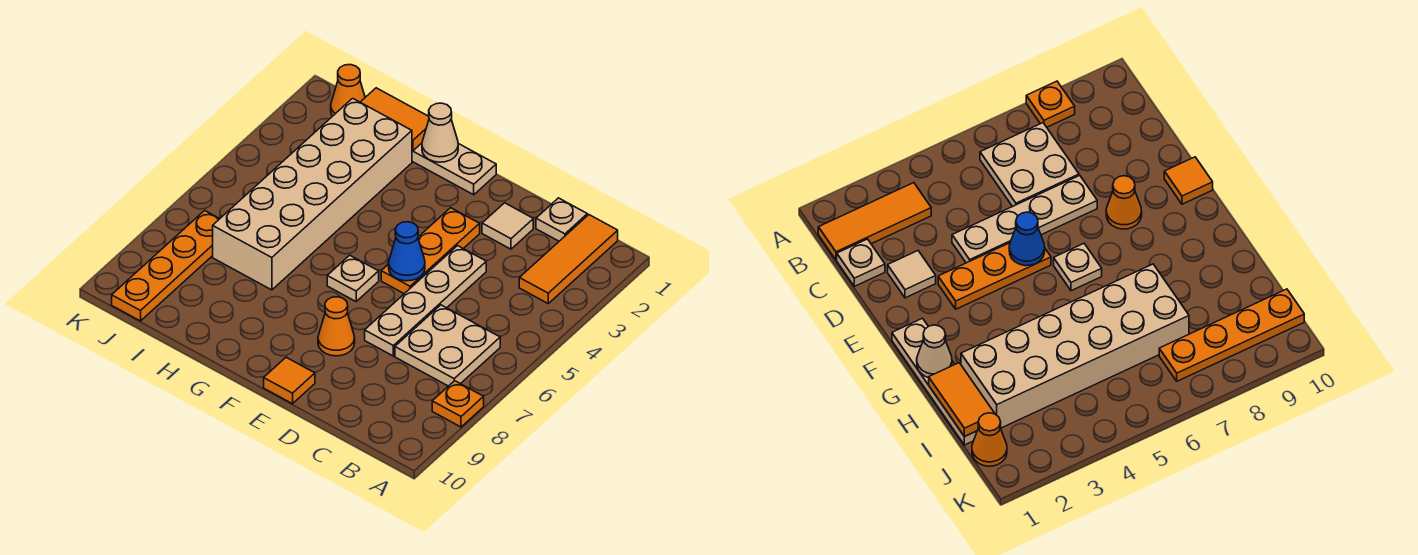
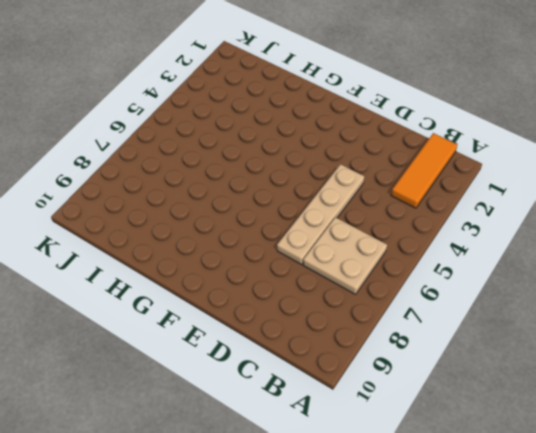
none -> orange 1x1 plate [432,381,484,427]
none -> tan 1x1 plate [536,198,587,241]
none -> tan 1x1 tile [482,203,533,249]

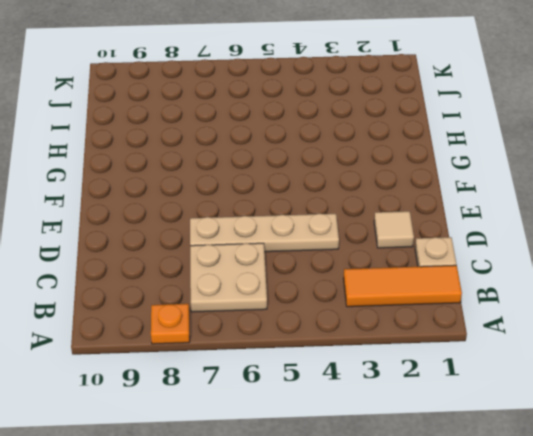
none -> orange 1x3 plate [381,208,480,294]
none -> orange 1x1 cone [318,297,355,356]
none -> orange 1x1 tile [264,357,315,404]

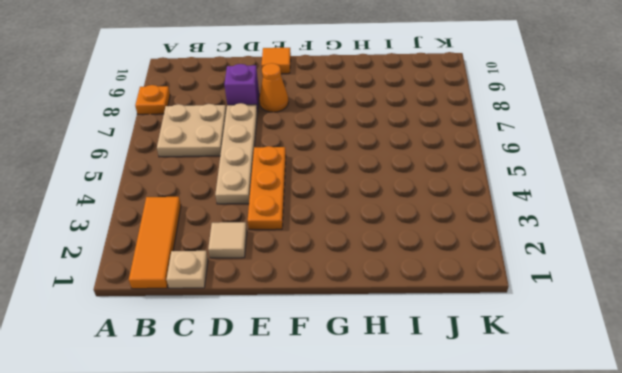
purple 1x1 brick [224,64,259,112] -> none
none -> tan 1x4 plate [412,143,496,195]
none -> tan 1x1 plate [327,255,379,301]
none -> tan 2x6 brick [213,98,412,290]

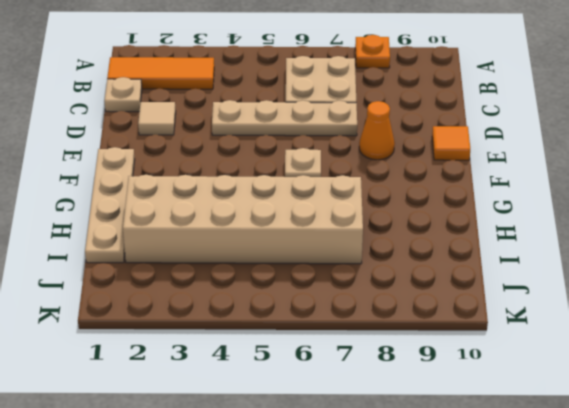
none -> orange 1x3 plate [381,208,480,294]
none -> orange 1x1 cone [331,65,365,116]
none -> orange 1x4 plate [112,211,219,321]

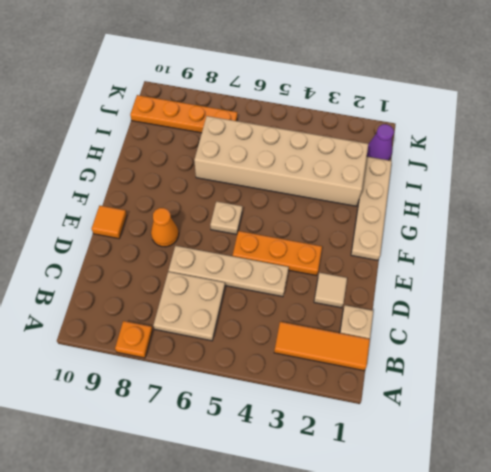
purple 1x1 cone [367,124,394,160] -> orange 1x1 cone [331,65,365,116]
none -> blue 1x1 cone [389,222,425,281]
none -> tan 1x1 cone [422,103,458,162]
none -> orange 1x2 tile [360,88,429,151]

